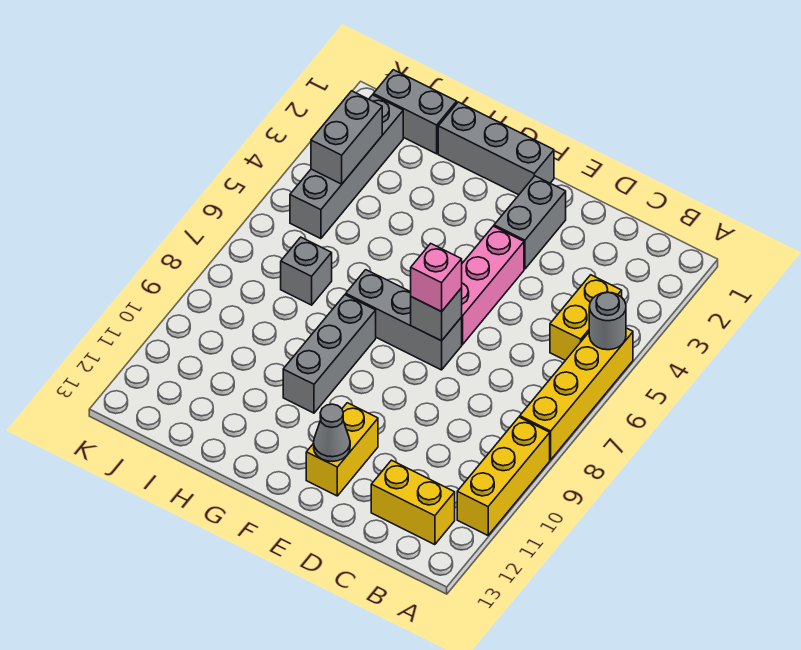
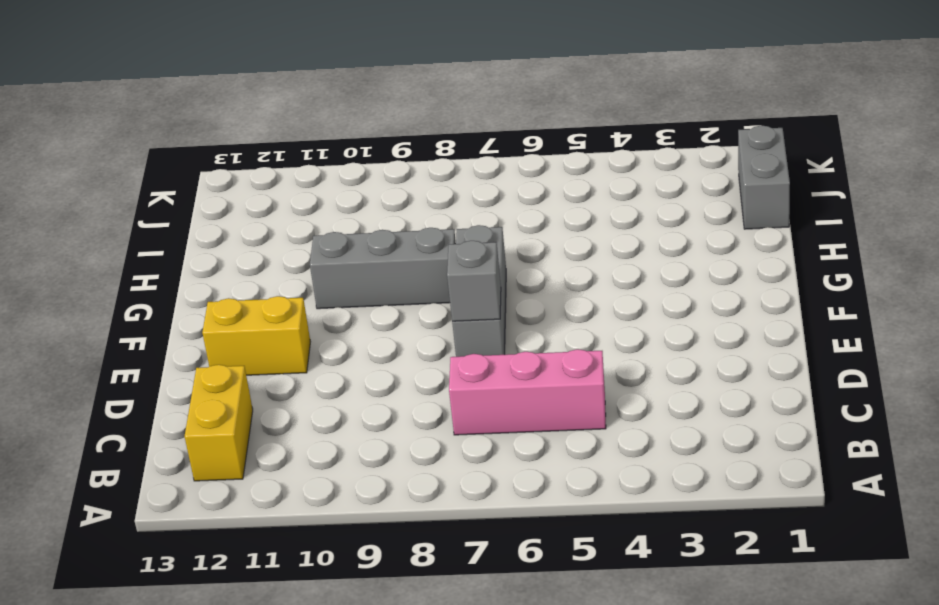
pink 1x3 brick [449,349,606,435] -> pink 1x3 brick moved to [461,226,524,345]
none -> yellow 1x4 brick [520,328,633,460]
none -> yellow 1x3 brick [457,417,550,535]
none -> yellow 1x2 brick [550,275,622,360]

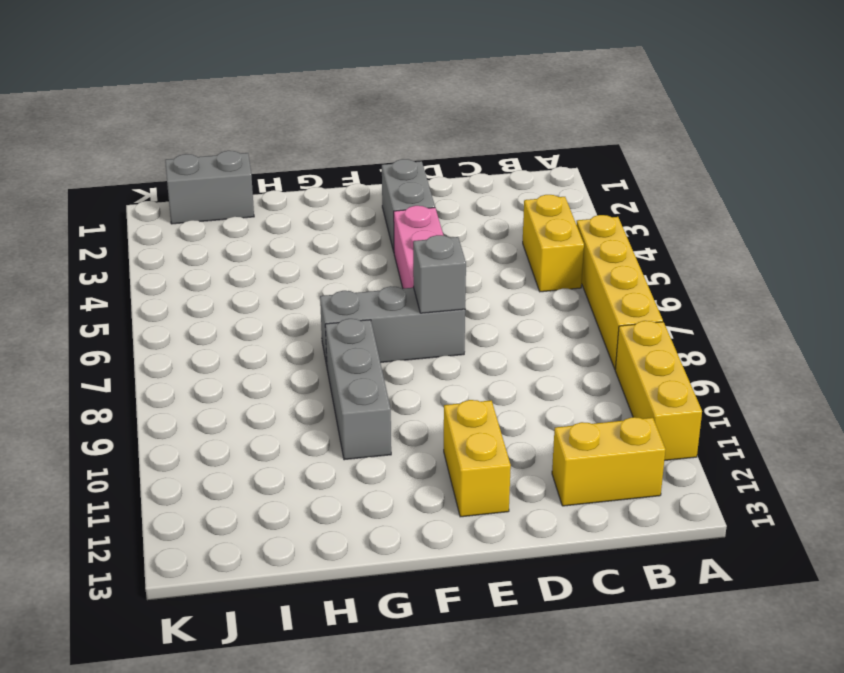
none -> grey 1x3 brick [438,102,554,195]
none -> grey 1x1 brick [281,237,332,305]
none -> grey 1x4 brick [290,95,403,239]

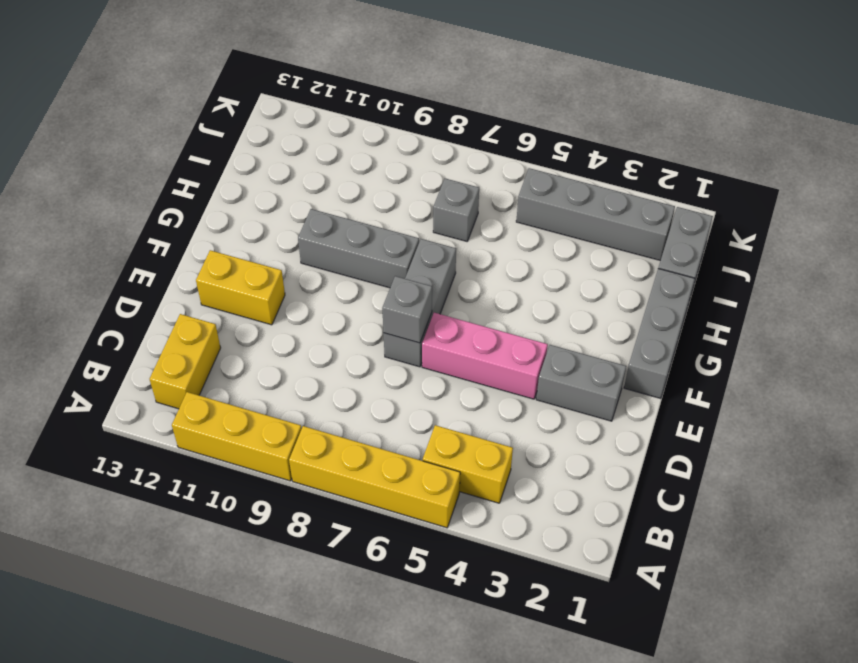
none -> grey 1x1 round brick [589,292,626,350]
none -> grey 1x1 cone [314,404,350,461]
none -> grey 1x2 brick [311,91,382,184]

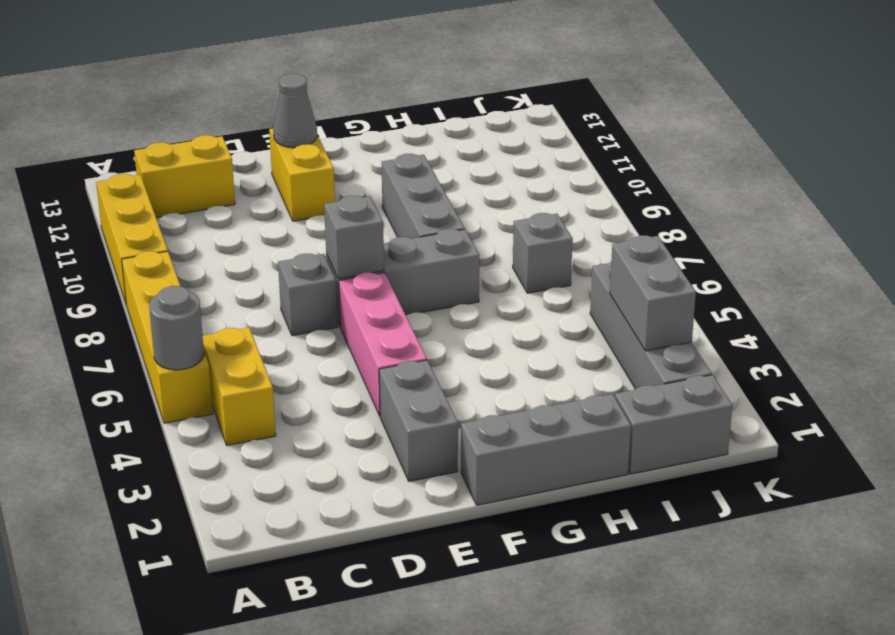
grey 1x1 brick [278,254,338,336] -> none
none -> pink 1x1 brick [411,244,462,312]

